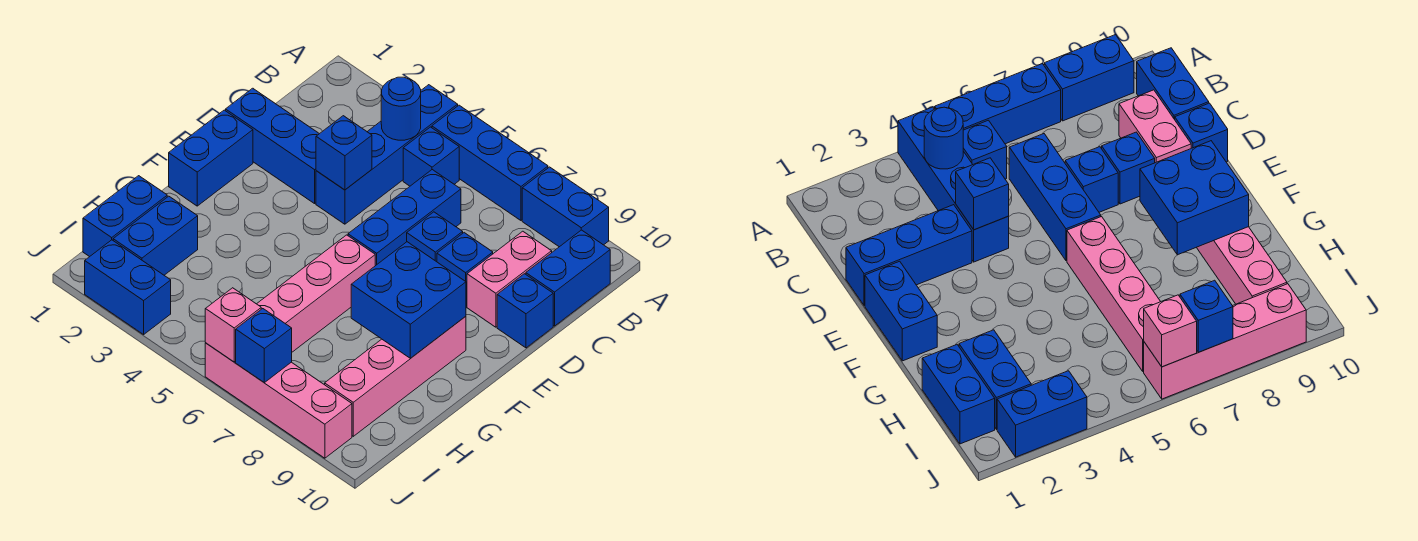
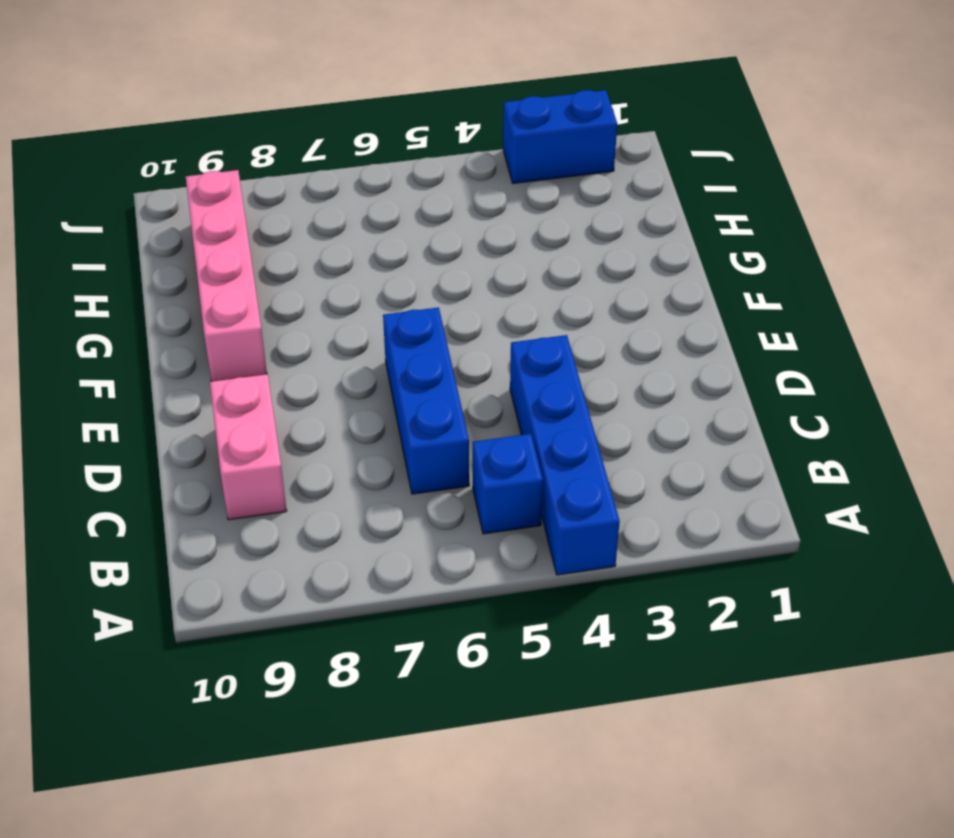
none -> blue 1x3 brick [432,105,548,220]
none -> blue 1x2 brick [522,167,609,247]
none -> blue 1x2 brick [526,230,610,326]

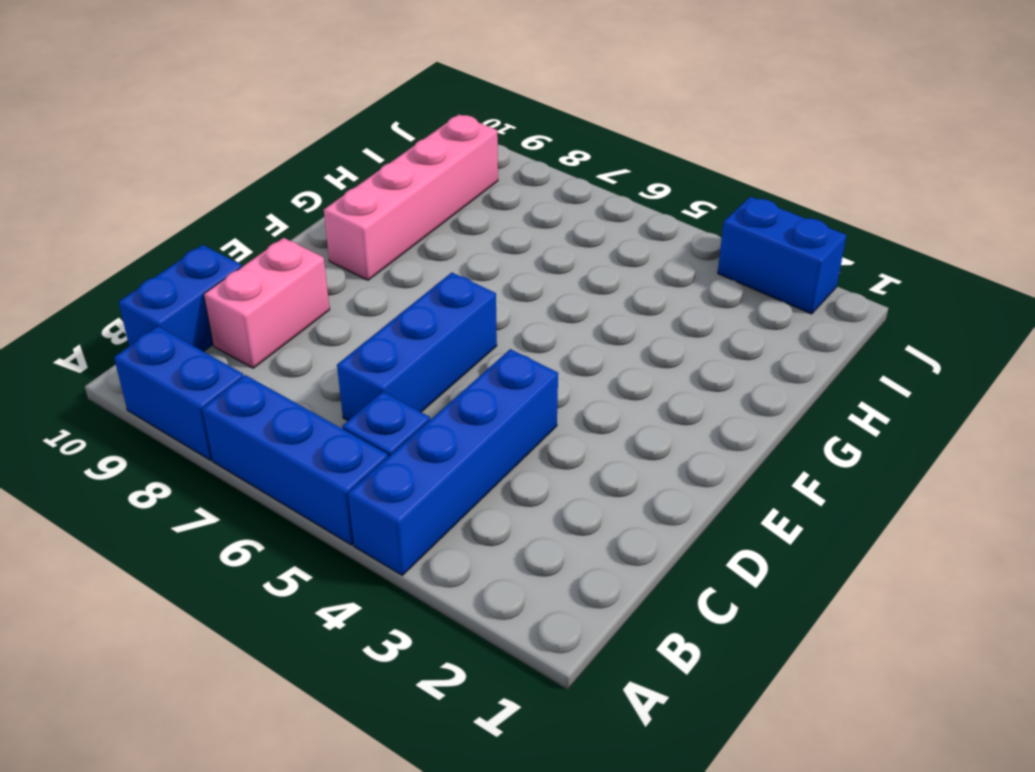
none -> blue 1x3 brick [226,88,319,204]
none -> blue 1x1 brick [407,212,463,262]
none -> blue 1x1 brick [437,233,493,306]

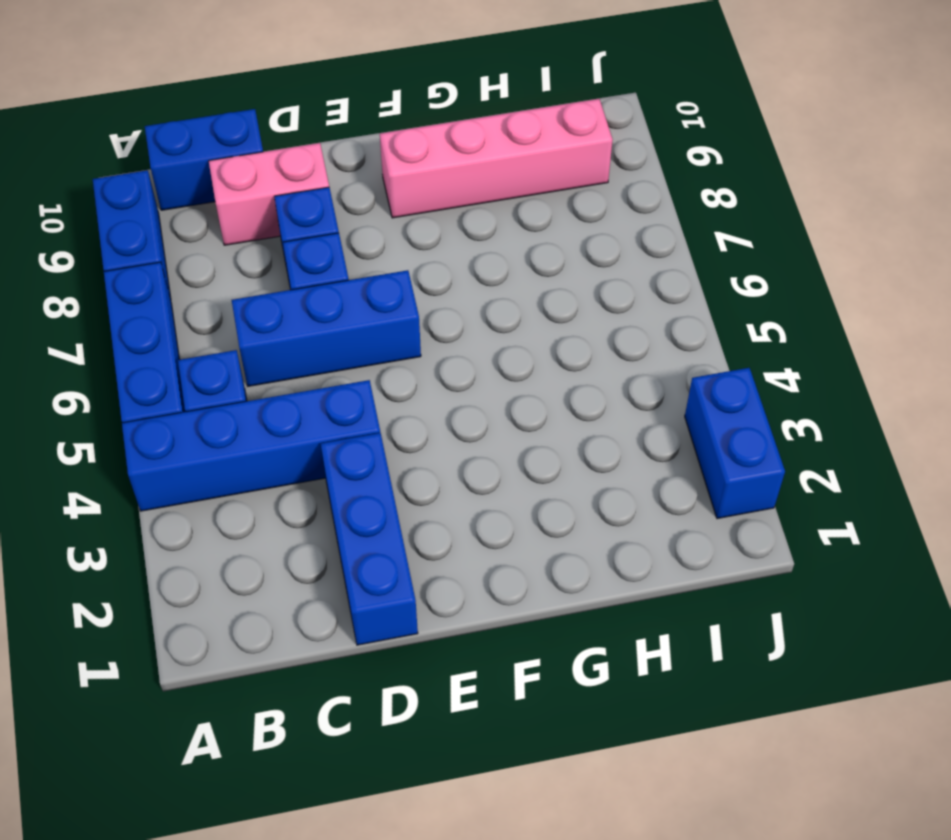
none -> blue 1x1 brick [497,274,553,348]
none -> blue 1x2 brick [169,110,253,206]
none -> pink 1x4 brick [257,235,375,352]

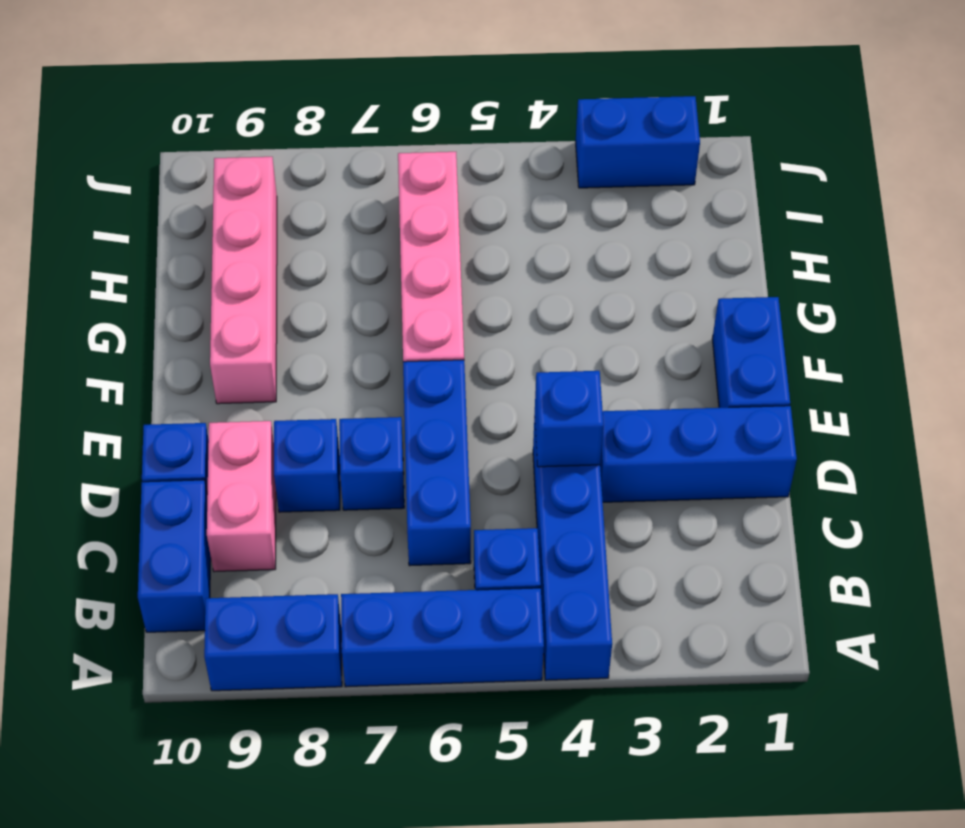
none -> blue 1x2 brick [83,176,167,257]
none -> blue 1x2 brick [113,196,198,275]
none -> pink 1x4 brick [205,343,352,458]

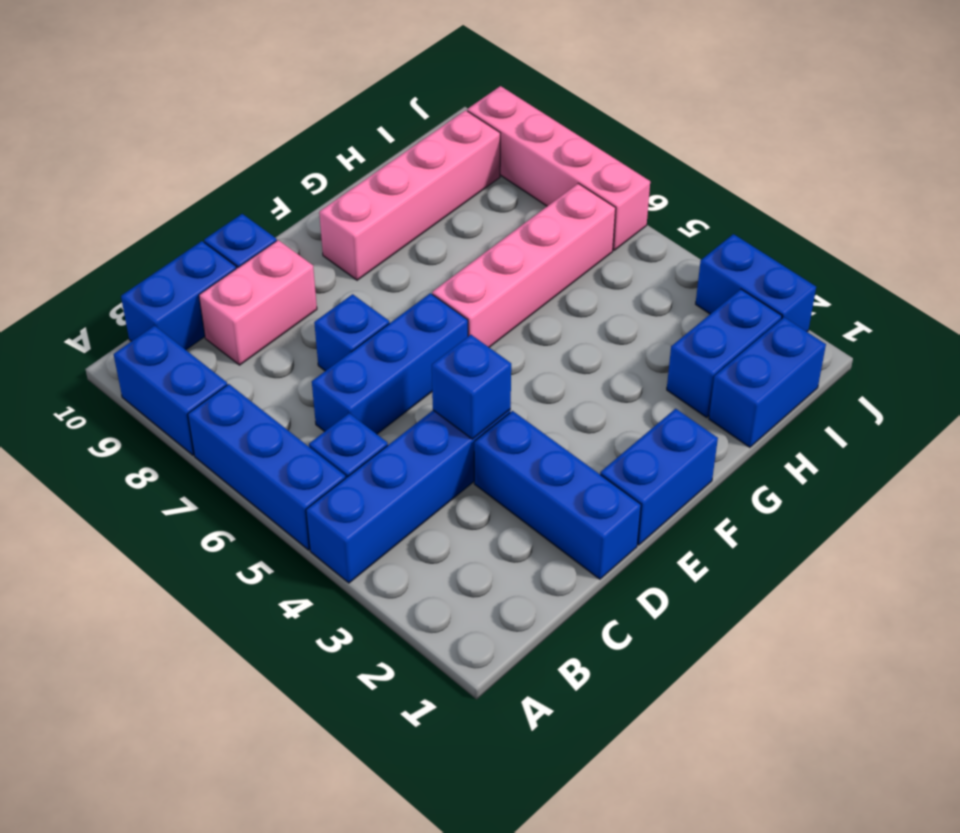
none -> blue 1x1 brick [437,233,493,306]
none -> blue 1x1 round brick [381,77,421,140]
none -> blue 2x2 brick [351,242,466,358]

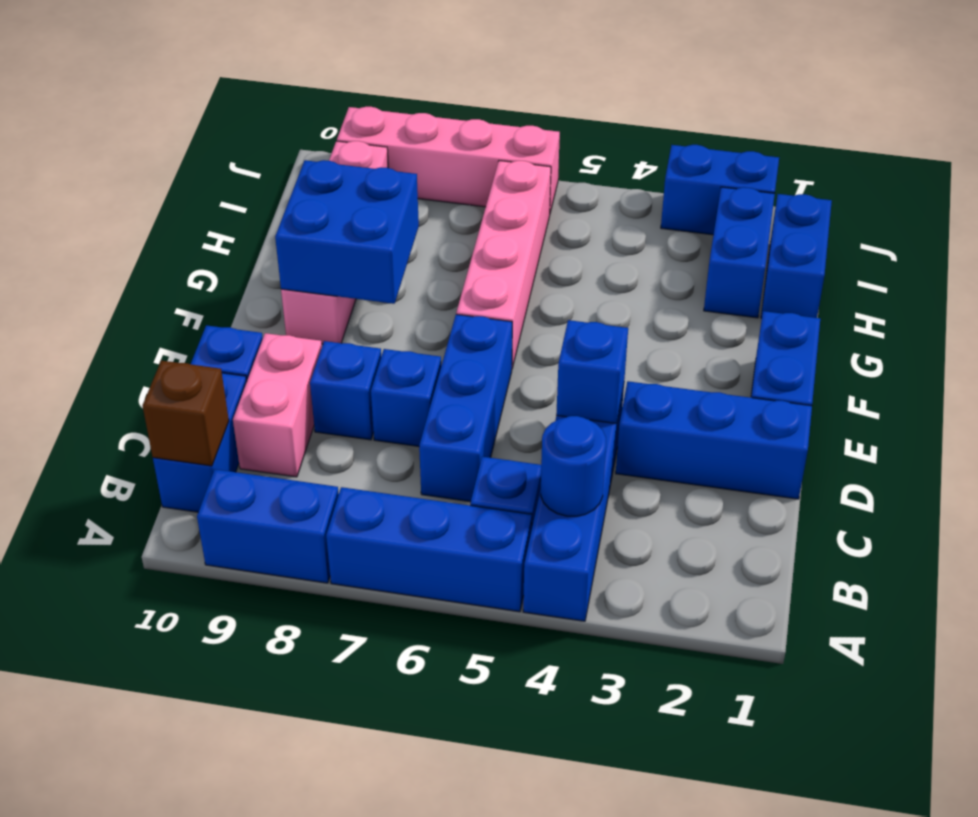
brown 1x1 brick [143,361,229,466] -> none
none -> pink 1x1 brick [205,288,261,362]
none -> blue 1x1 brick [236,309,292,383]

